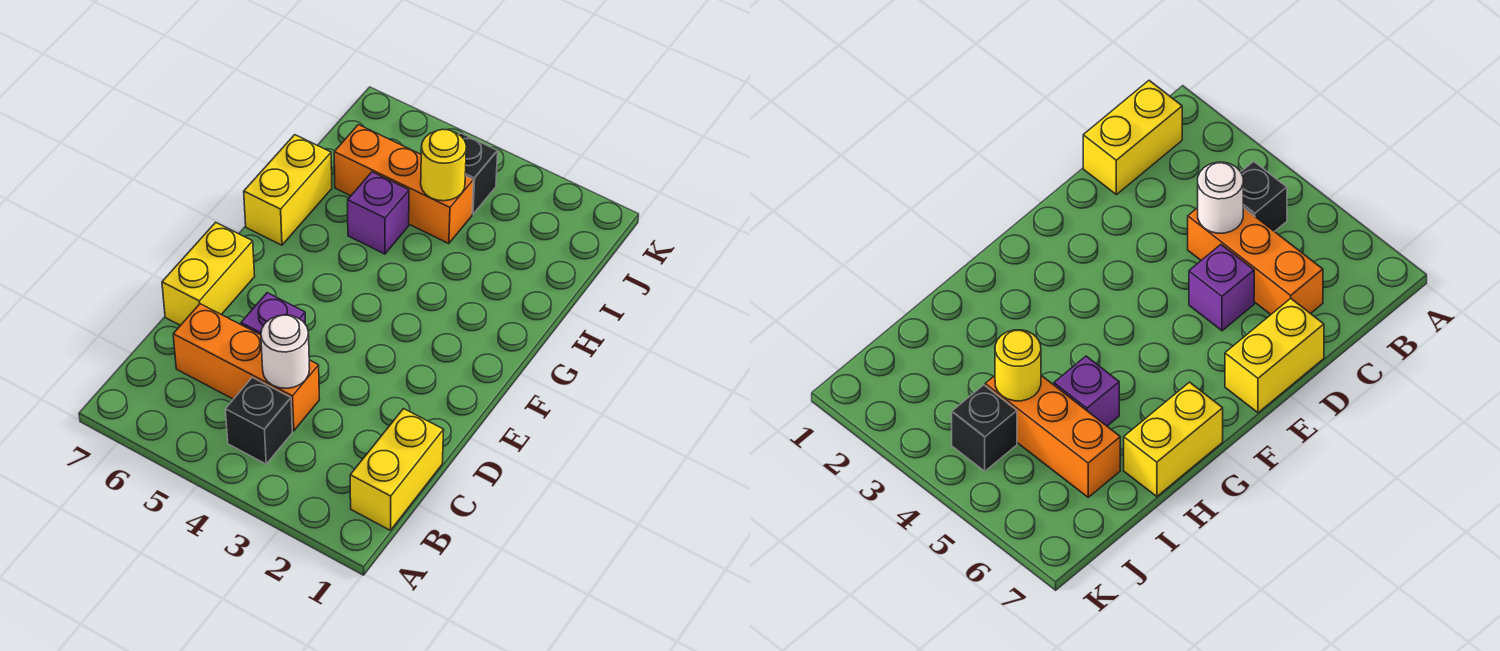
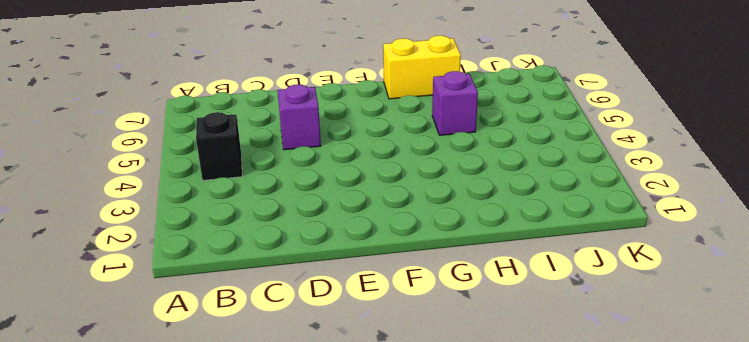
none -> yellow 1x2 brick [350,409,444,530]
none -> orange 1x3 brick [173,304,319,431]

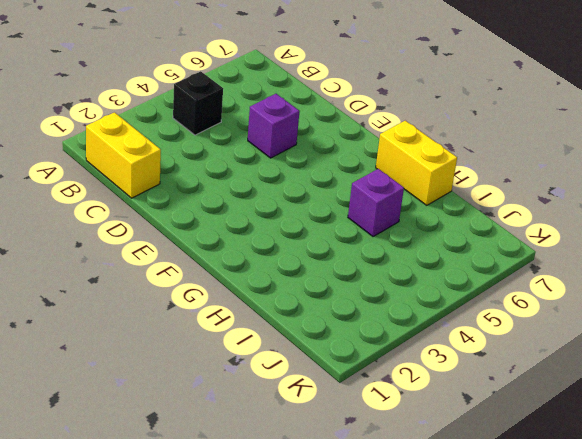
none -> orange 1x3 brick [173,304,319,431]
none -> yellow 1x2 brick [162,222,255,326]

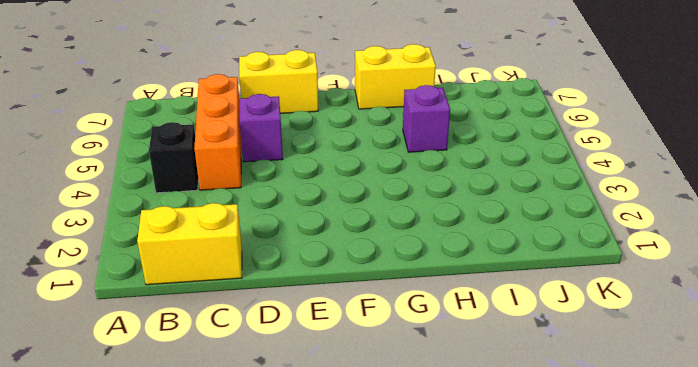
none -> orange 1x3 brick [334,125,473,244]
none -> black 1x1 brick [459,133,498,214]

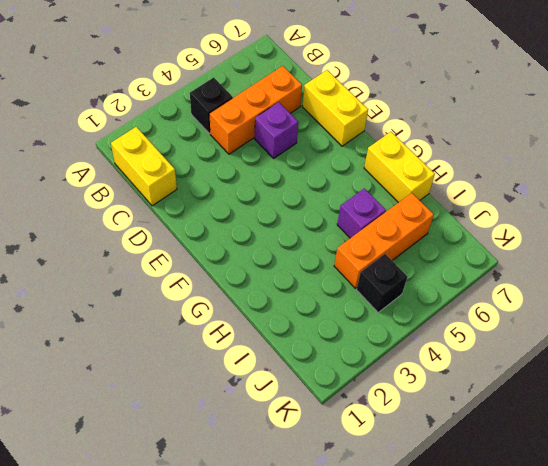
none -> white 1x1 round brick [261,315,310,388]
none -> yellow 1x1 round brick [421,129,466,201]

